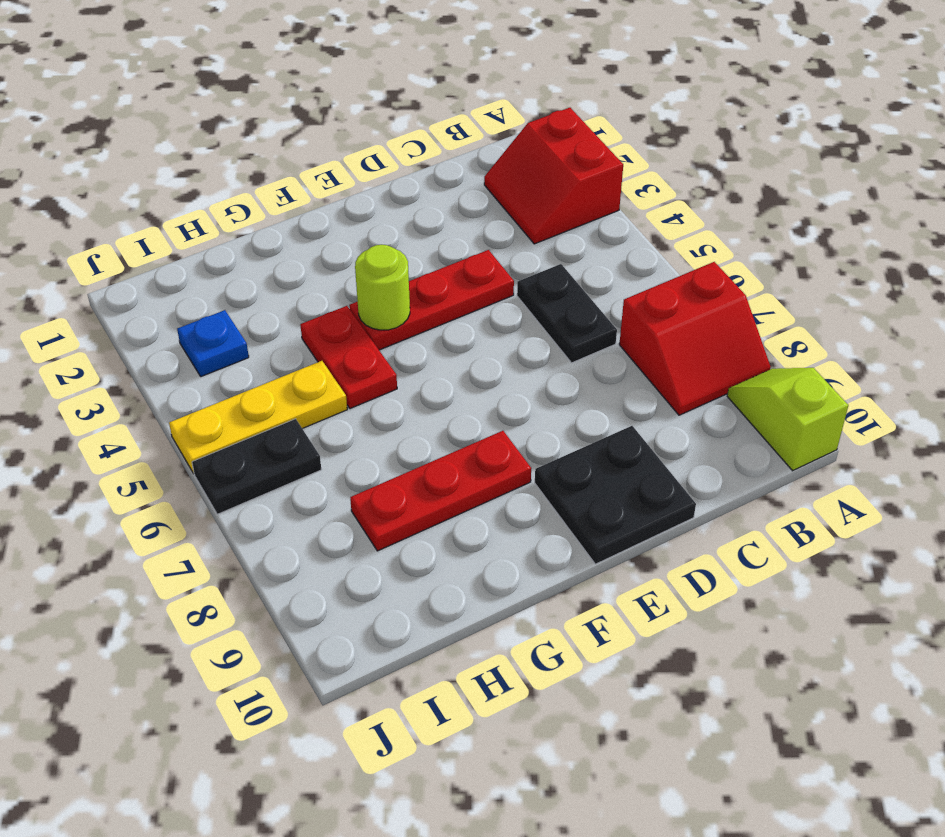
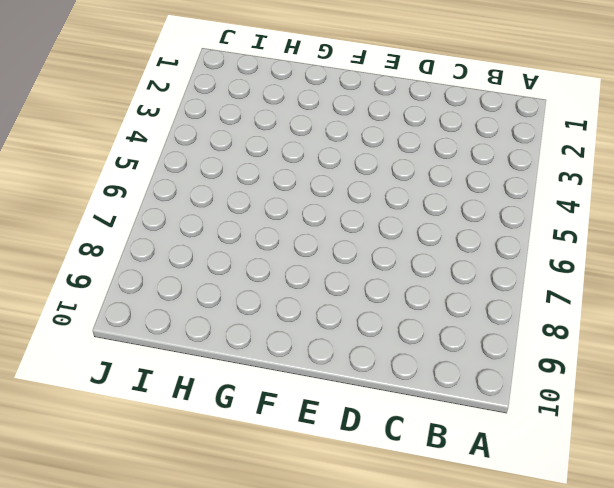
none -> red 2x2 slope [484,108,623,244]
none -> red 2x2 slope [619,262,771,415]
none -> lime 1x2 slope [727,368,848,471]

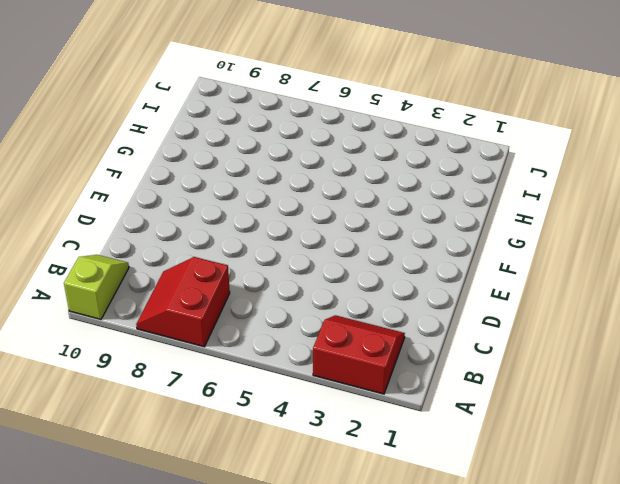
lime 1x2 slope [64,255,129,319] -> lime 1x2 slope turned to [727,368,848,471]
none -> black 1x2 plate [517,264,617,363]
none -> red 1x3 plate [349,250,514,350]
none -> black 2x2 plate [535,426,696,564]

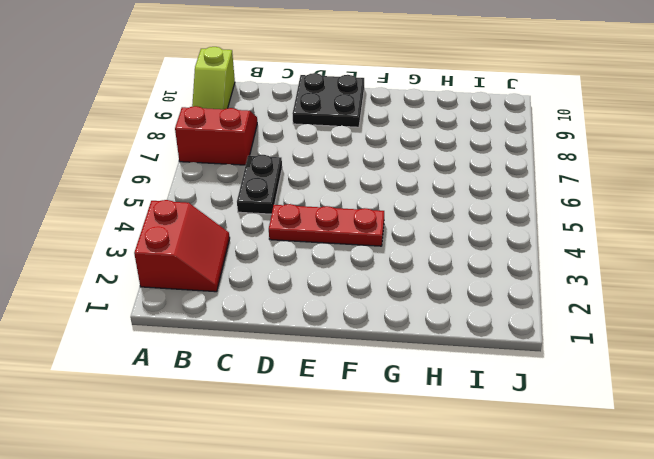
none -> red 1x3 plate [350,431,531,551]
none -> red 1x2 plate [300,306,397,409]
none -> yellow 1x3 plate [169,361,347,474]

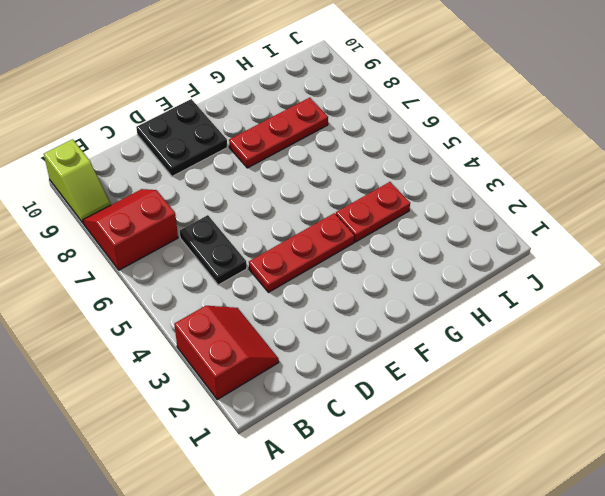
red 1x2 plate [336,182,410,242] -> red 1x2 plate turned to [300,306,397,409]
none -> yellow 1x3 plate [169,361,347,474]
none -> blue 1x1 plate [177,310,249,377]
none -> black 1x2 plate [192,419,321,514]

